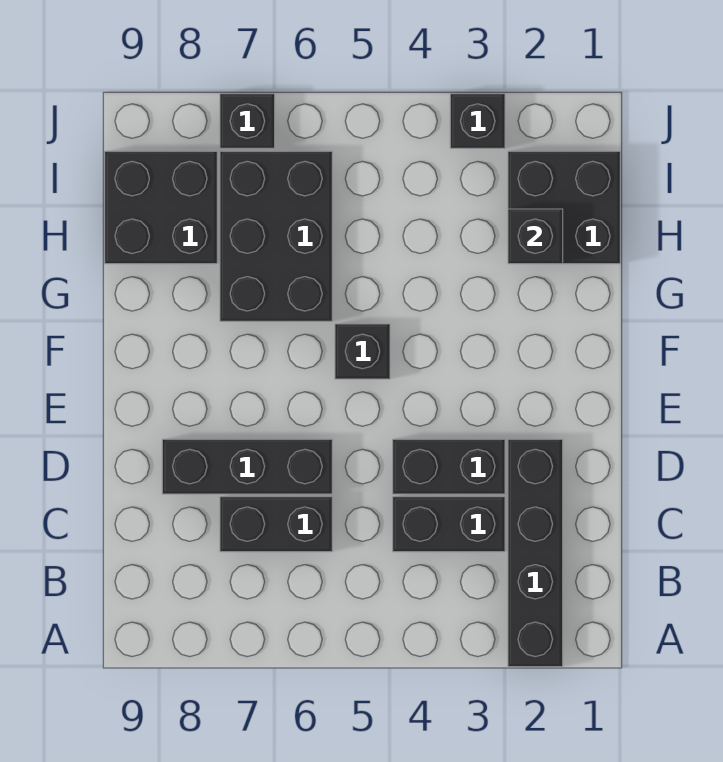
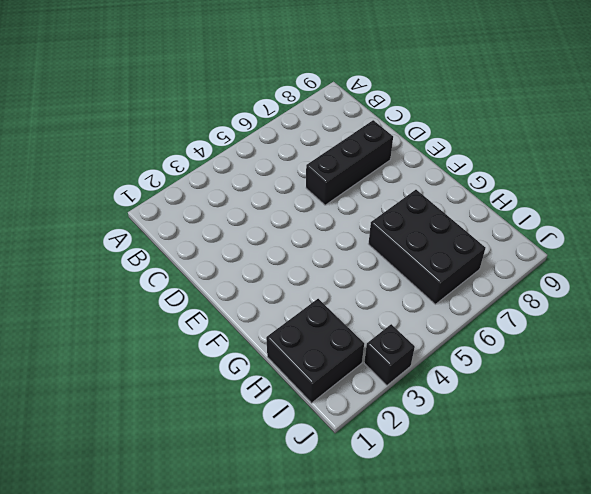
none -> black 1x4 brick [508,439,563,667]
none -> black 1x2 brick [393,497,505,552]
none -> black 1x2 brick [220,497,332,552]

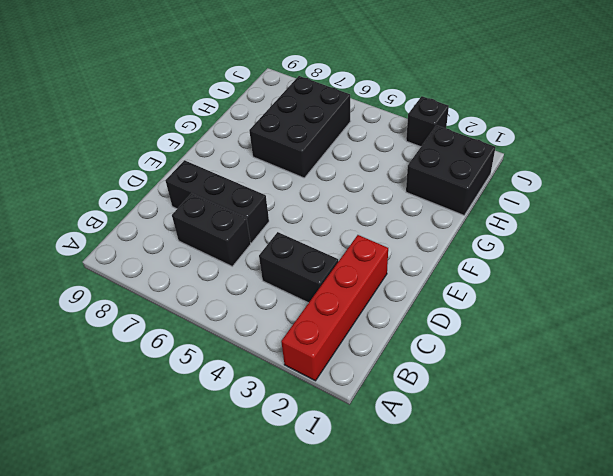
red 1x4 brick [281,235,388,381] -> black 1x4 brick [508,439,563,667]
none -> black 1x2 brick [393,439,505,494]
none -> black 1x1 brick [335,324,390,379]
none -> black 2x2 brick [105,151,217,264]

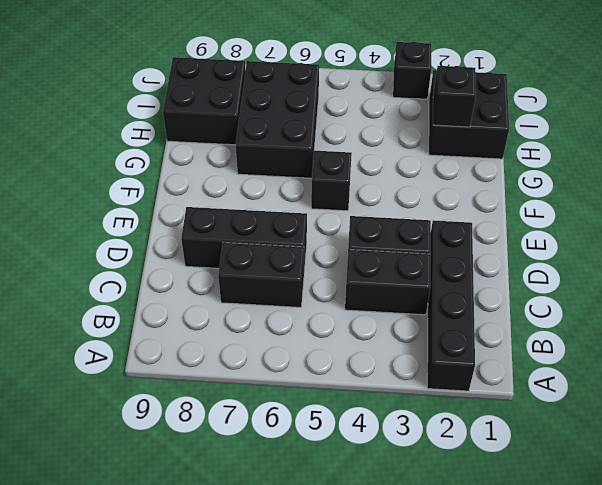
none -> black 1x1 brick [220,94,275,148]

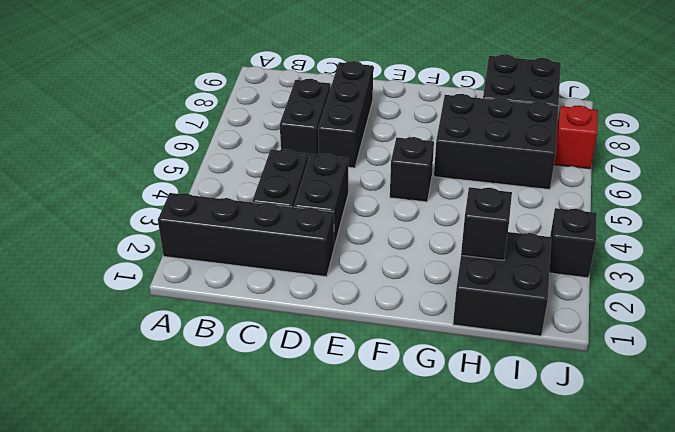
red 1x1 brick [554,106,598,169] -> black 1x1 brick [220,94,275,148]

